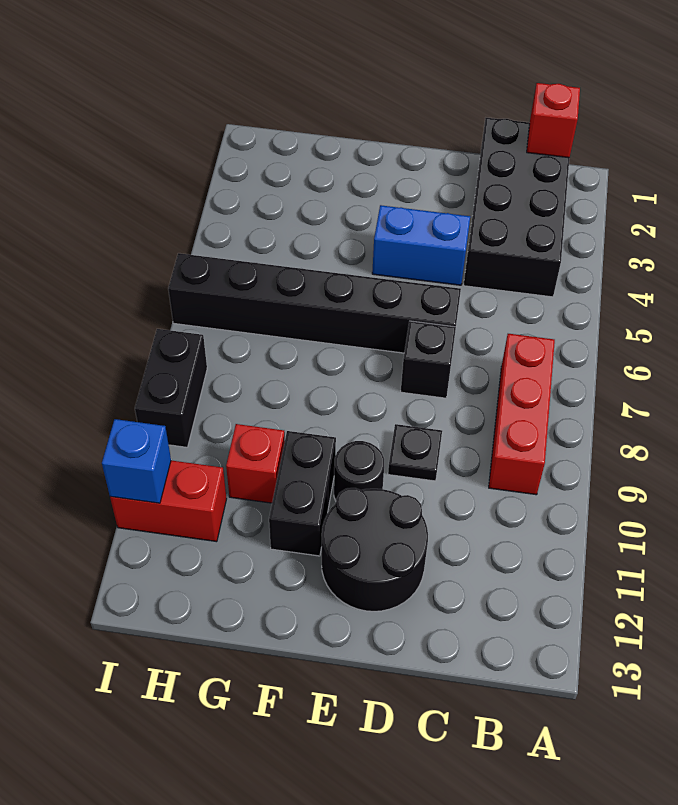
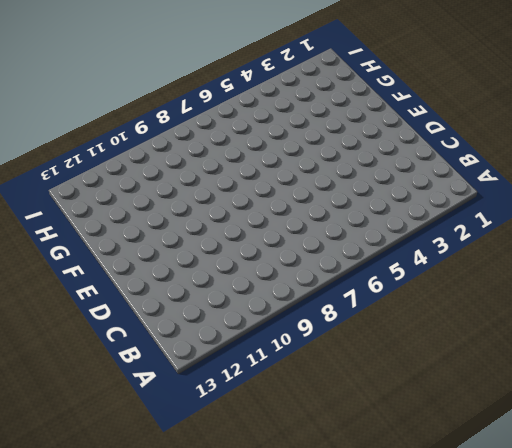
none -> black 2x4 brick [464,118,569,297]
none -> red 1x3 brick [489,334,555,495]
none -> blue 1x2 brick [372,205,470,285]

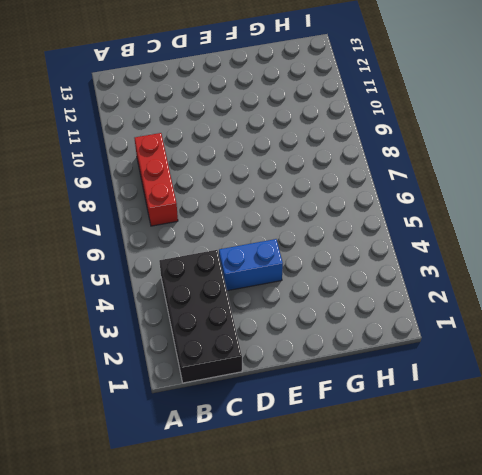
none -> black 1x6 brick [168,253,461,353]
none -> black 1x1 brick [401,321,456,398]
none -> black 1x1 plate [388,424,442,481]

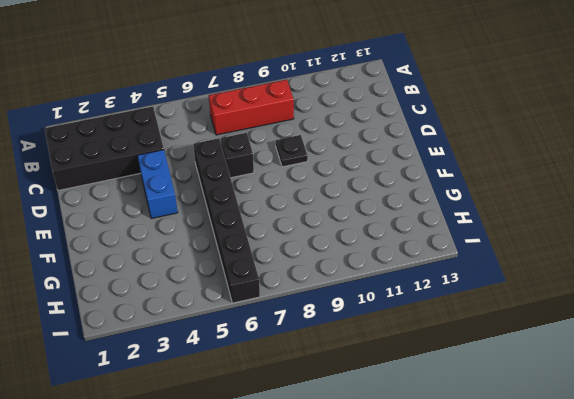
none -> black 2x2 round brick [322,488,428,611]
none -> black 1x1 round brick [334,441,384,501]
none -> black 1x2 brick [269,431,336,556]

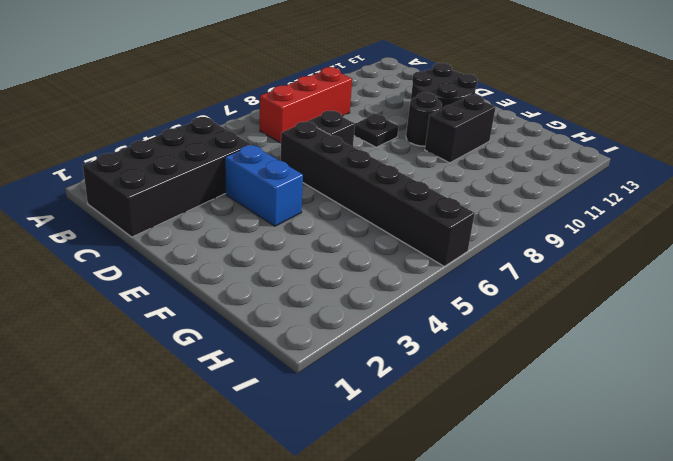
none -> red 1x1 brick [226,424,285,503]
none -> red 1x2 brick [110,460,227,542]
none -> black 1x2 brick [135,329,207,447]

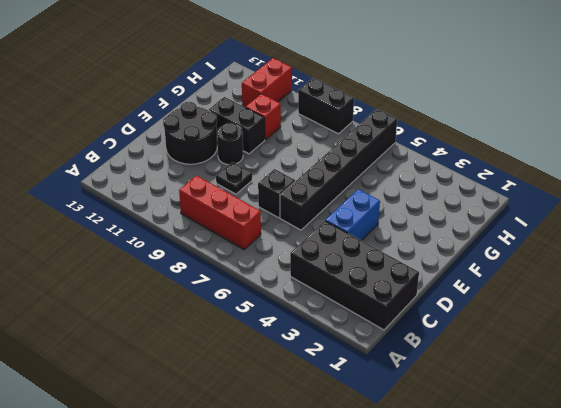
none -> red 1x1 brick [527,83,580,158]
none -> blue 1x1 brick [102,419,171,503]

